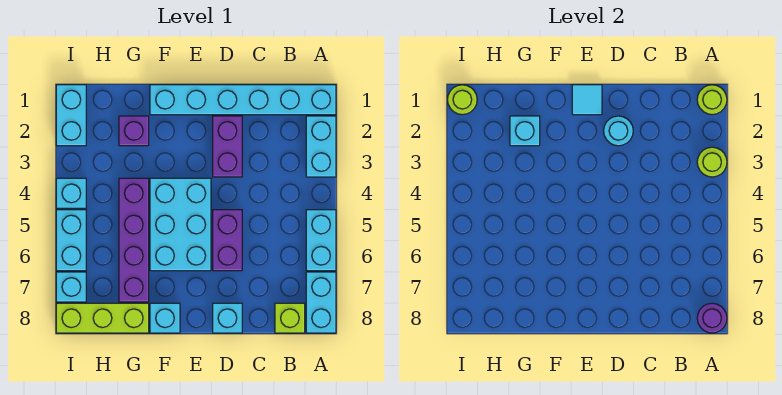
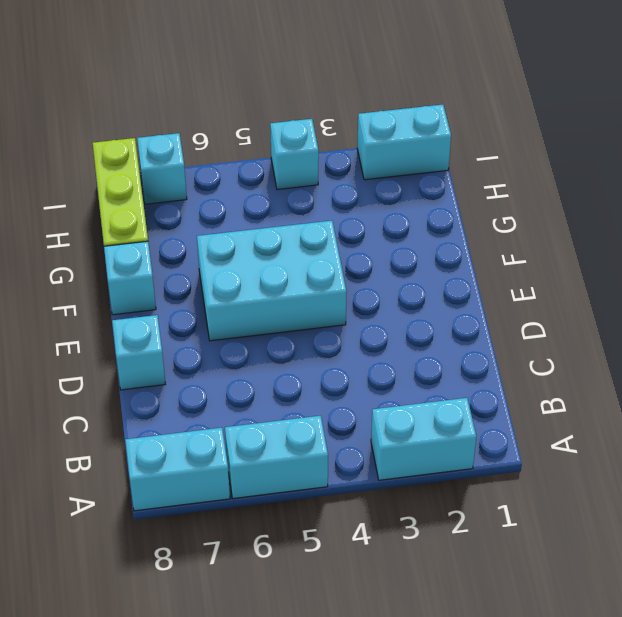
none -> cyan 1x6 brick [150,85,336,115]
none -> lime 1x1 brick [275,303,305,333]
none -> purple 1x2 brick [213,116,242,177]

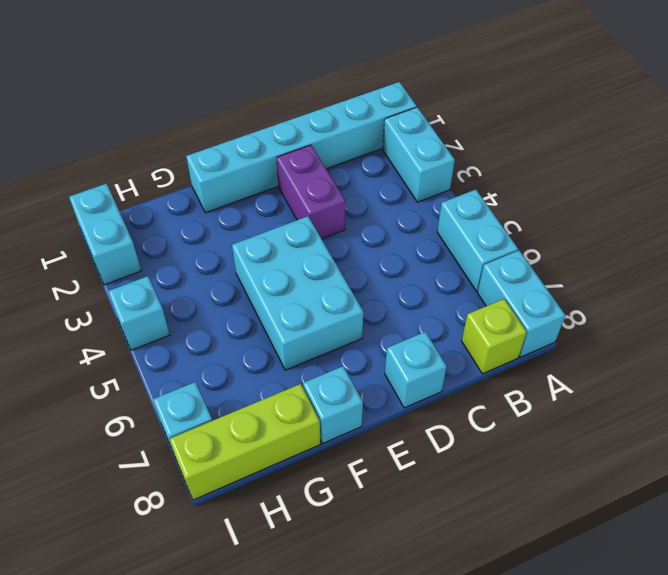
none -> purple 1x2 brick [213,210,242,271]
none -> purple 1x1 brick [119,116,149,146]
none -> purple 1x4 brick [119,178,149,302]

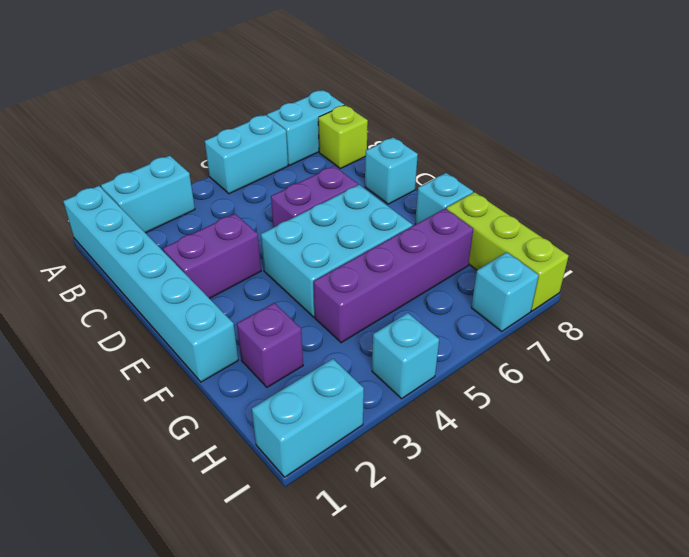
none -> cyan 1x2 brick [56,210,86,271]
none -> lime 1x1 round brick [697,85,727,114]
none -> lime 1x1 round brick [697,147,727,177]

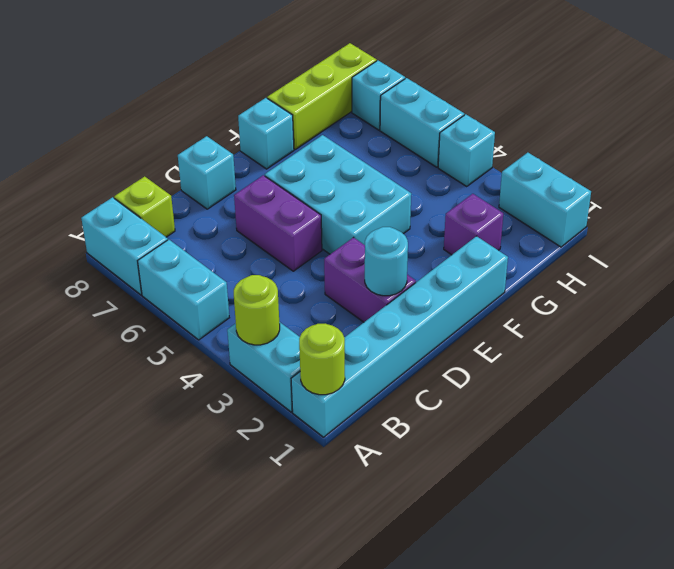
none -> purple 1x4 brick [119,178,149,302]
none -> purple 1x1 round brick [697,303,727,333]
none -> cyan 1x1 tile [572,85,602,115]

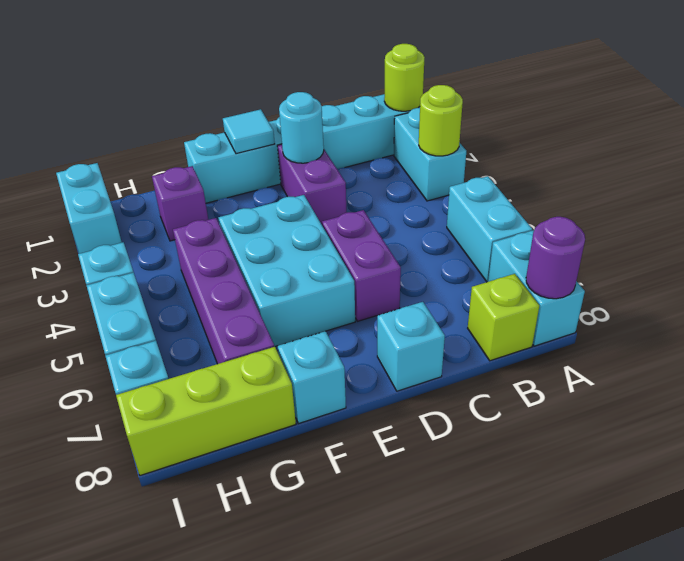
none -> cyan 1x1 brick [510,116,540,146]
none -> lime 1x1 round brick [448,85,477,115]

